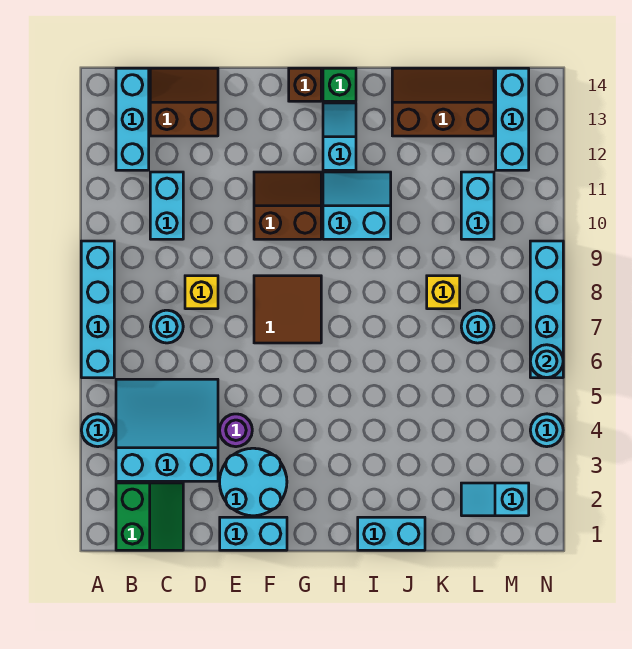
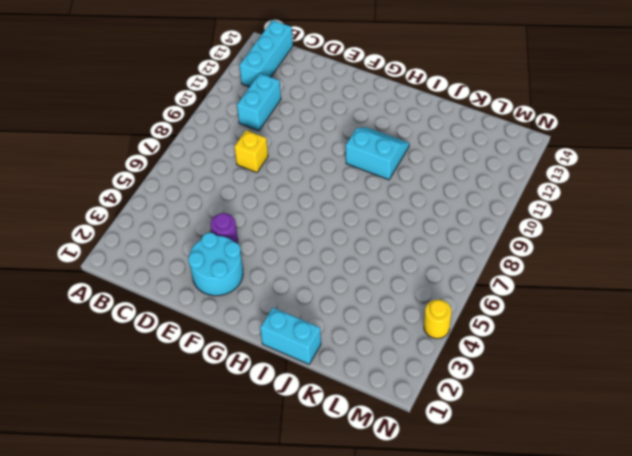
yellow 1x1 round brick [424,300,451,339] -> cyan 1x1 round brick [530,414,563,447]
none -> cyan 1x1 round brick [81,414,114,447]
none -> cyan 1x4 brick [81,241,114,378]
none -> green 2x2 slope [116,483,183,550]

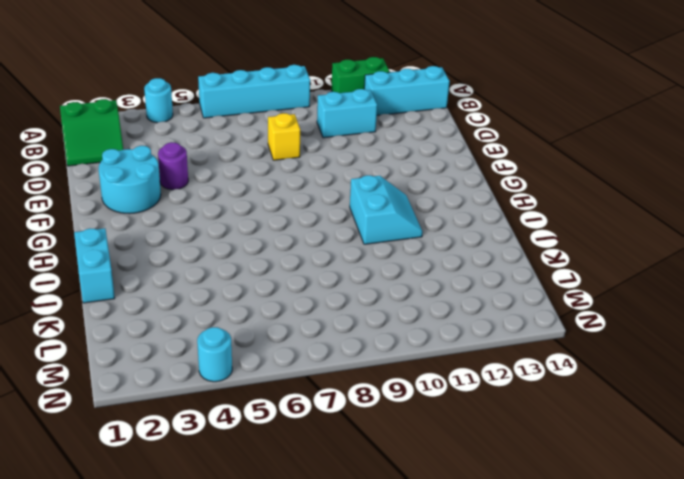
green 1x2 brick [331,57,390,93] -> none
none -> cyan 3x3 slope [116,379,218,481]
none -> cyan 1x1 round brick [150,310,183,343]
none -> brown 2x2 slope [150,68,218,136]

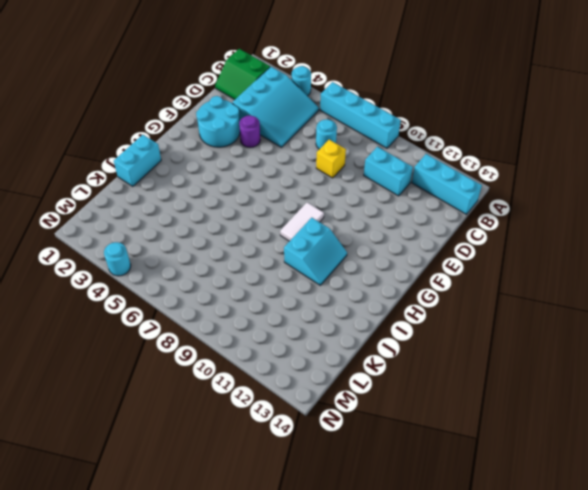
white 1x2 tile [280,202,324,241] -> none
none -> brown 2x2 slope [150,68,218,136]
none -> cyan 1x2 brick [220,517,287,550]
none -> brown 2x2 tile [254,276,321,343]

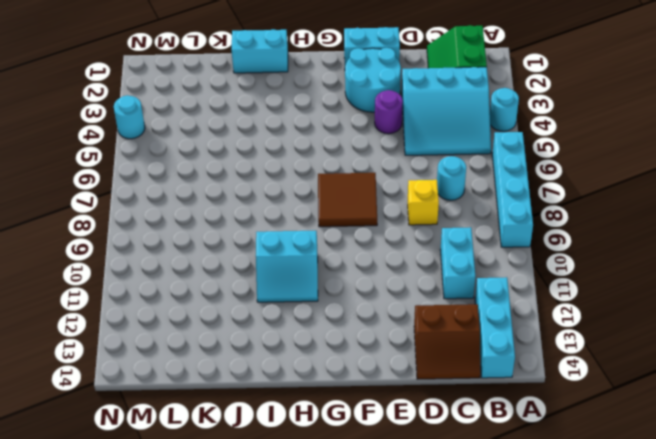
none -> brown 2x2 slope [254,172,321,239]
none -> brown 1x1 brick [289,68,321,101]
none -> cyan 1x2 slope [323,103,356,170]

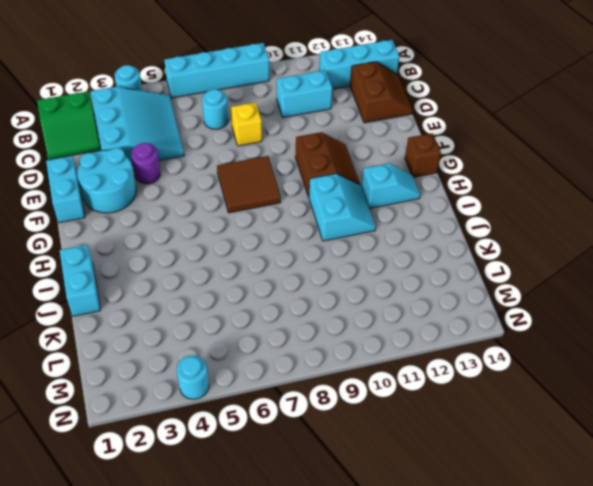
none -> green 1x1 brick [323,68,356,101]
none -> brown 2x3 slope [392,68,494,136]
none -> yellow 1x1 brick [427,276,460,309]

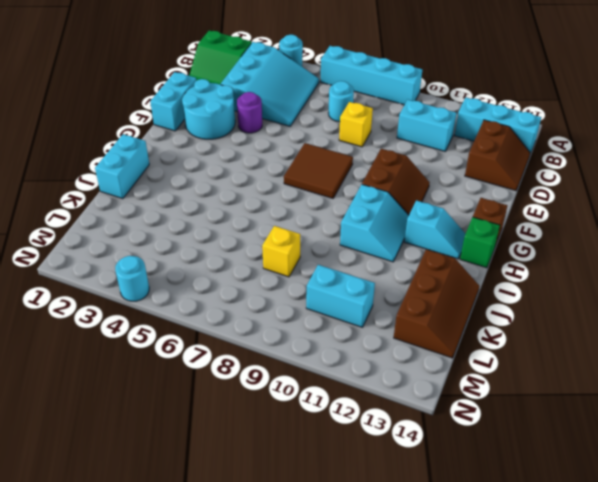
none -> cyan 1x2 slope [461,483,529,516]
none -> cyan 1x1 round brick [461,310,494,343]
none -> cyan 1x3 brick [496,68,529,170]

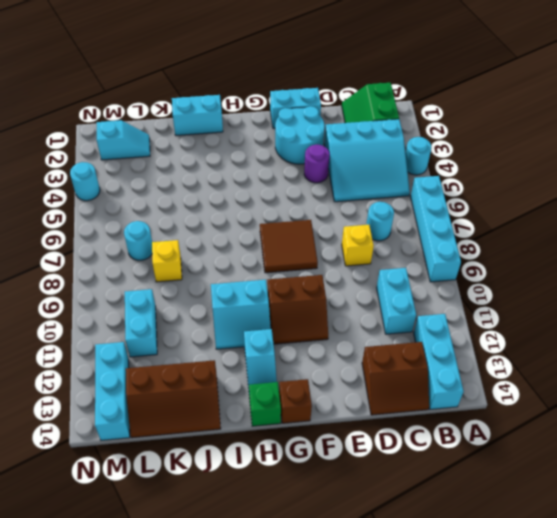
none -> cyan 1x4 brick [530,241,563,378]
none -> cyan 1x1 round brick [530,345,563,378]

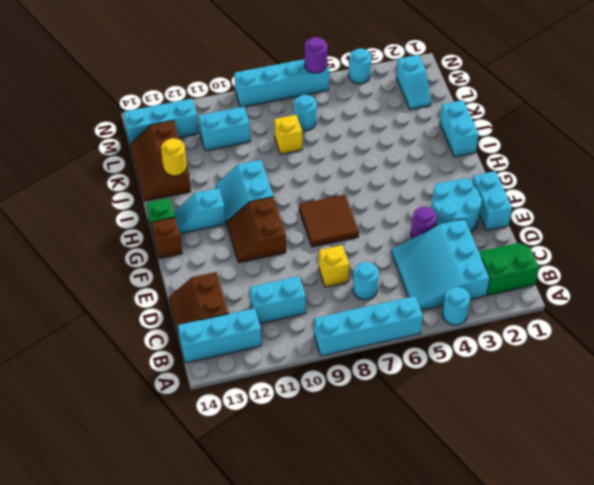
yellow 1x1 round brick [161,138,187,176] -> none
purple 1x1 round brick [305,37,327,73] -> cyan 1x1 round brick [530,345,563,378]

